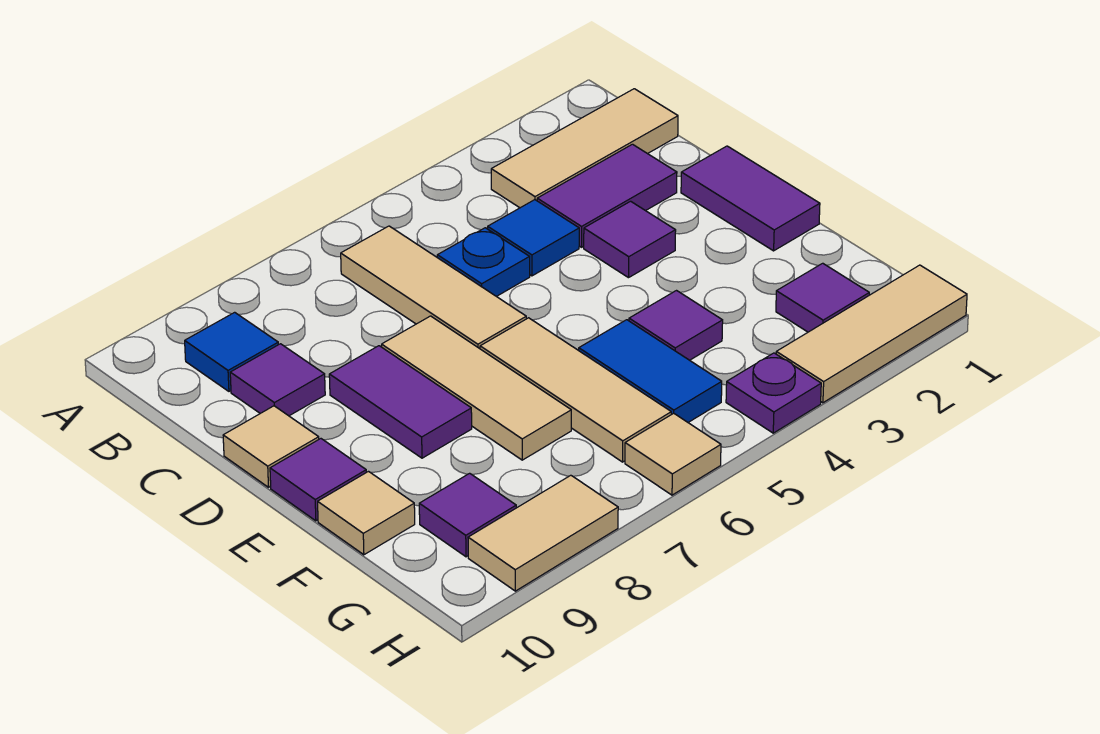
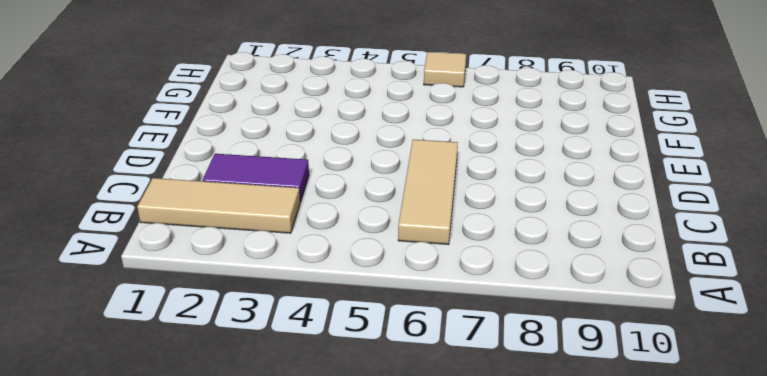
none -> blue 1x1 tile [185,312,278,391]
none -> blue 1x1 tile [488,200,579,276]
none -> blue 1x1 plate [437,228,530,296]

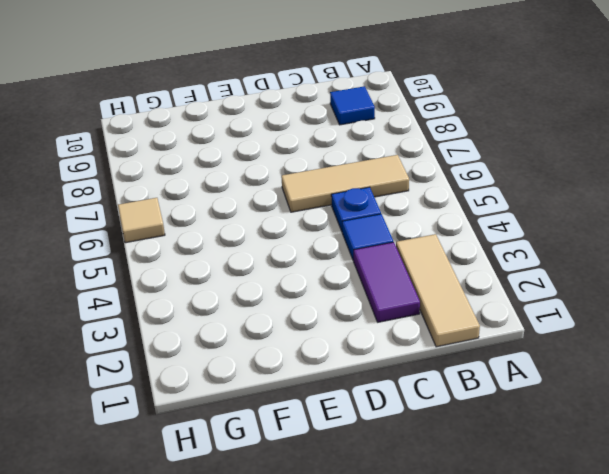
none -> purple 1x1 tile [230,344,325,416]
none -> purple 1x2 tile [681,146,820,251]
none -> purple 1x1 tile [584,201,676,278]

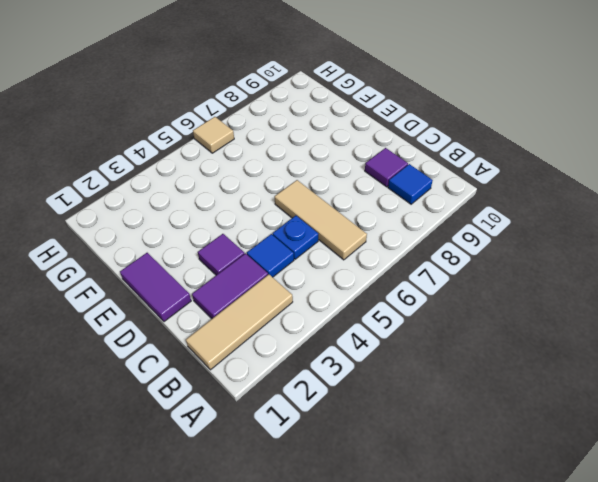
none -> tan 1x3 tile [382,316,571,460]
none -> purple 1x2 tile [329,346,472,458]
none -> tan 1x1 tile [223,406,319,487]

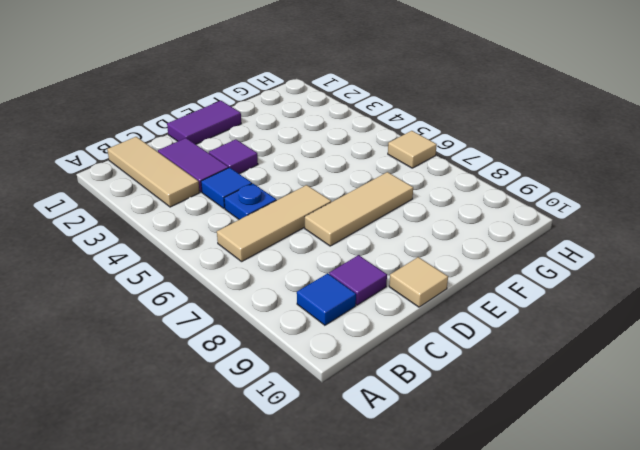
none -> purple 1x2 tile [329,346,472,458]
none -> tan 1x3 tile [480,318,671,462]
none -> purple 1x1 tile [270,439,366,521]

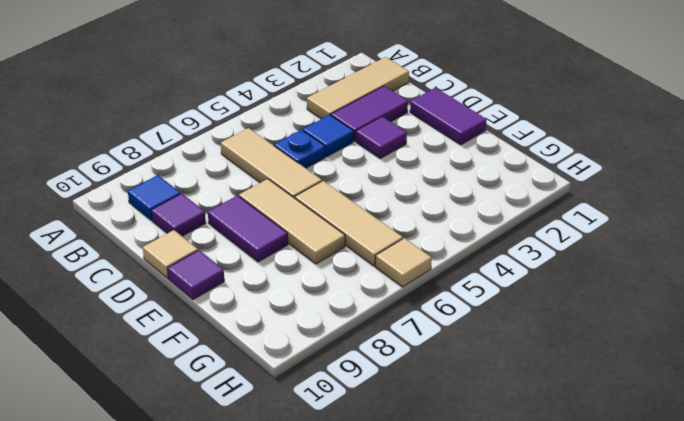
none -> purple 1x1 tile [629,291,723,360]
none -> blue 1x2 tile [579,320,722,422]
none -> tan 1x1 tile [318,472,415,555]

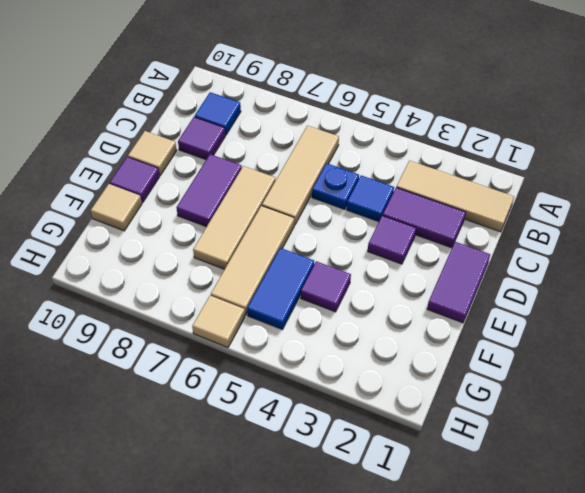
none -> purple 1x1 tile [776,263,869,332]
none -> purple 1x1 tile [419,473,516,557]
none -> tan 1x3 tile [776,265,967,403]

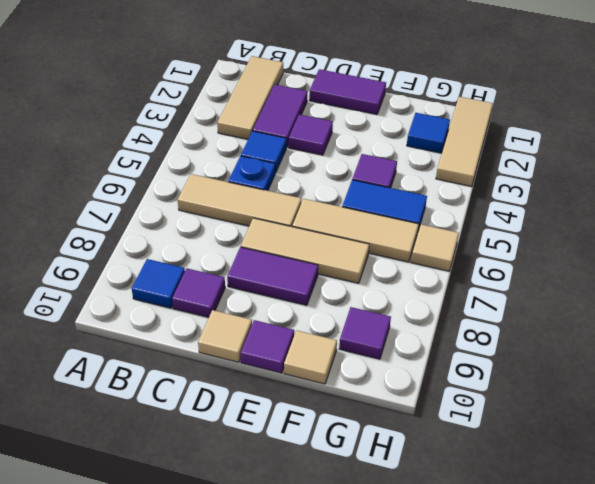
blue 1x1 tile [407,113,450,153] -> purple 1x1 tile [776,263,869,332]
none -> purple 1x1 plate [726,353,821,433]
none -> tan 1x2 tile [468,475,618,591]

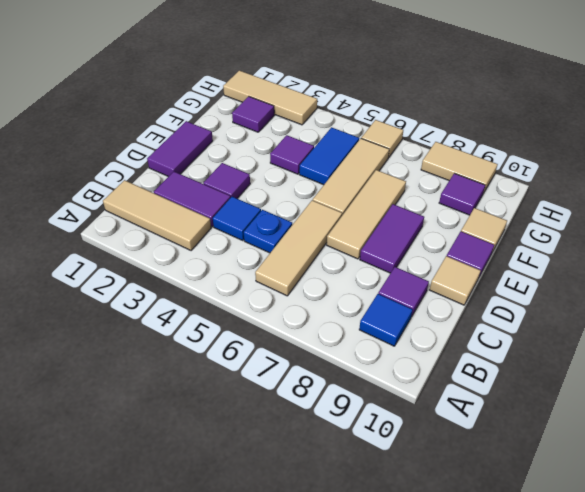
none -> purple 1x1 plate [726,353,821,433]

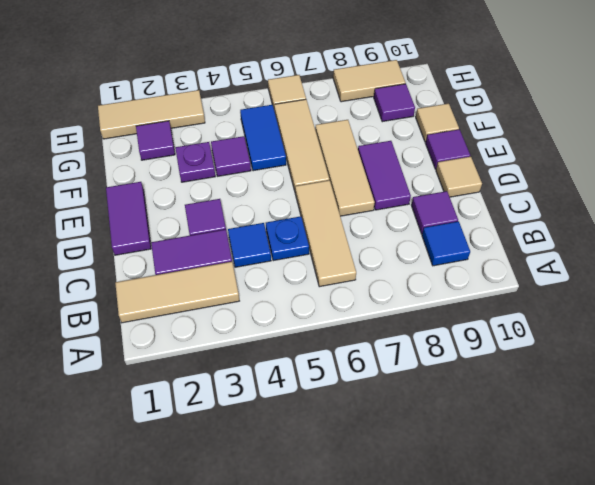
purple 1x1 plate [175,142,215,182] -> purple 1x1 plate moved to [726,353,821,433]

